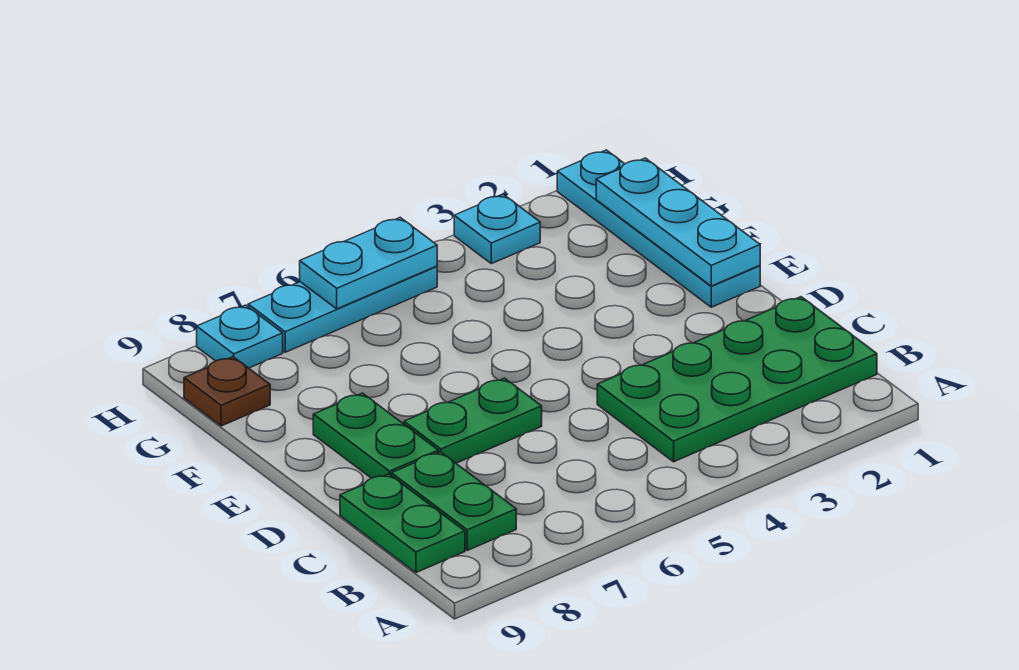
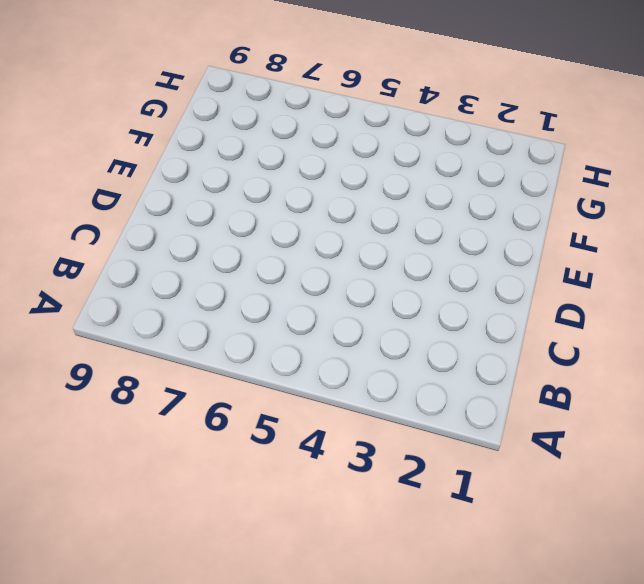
none -> green 2x4 plate [597,297,877,462]
none -> green 1x2 plate [391,452,516,550]
none -> green 1x2 plate [340,474,465,573]

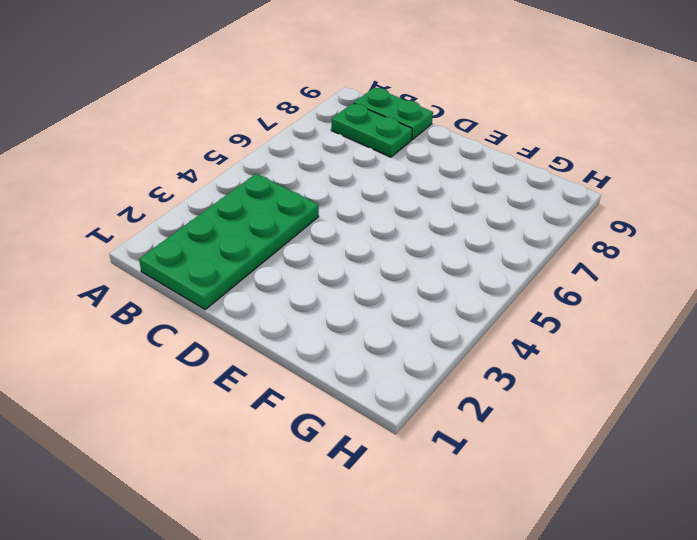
none -> green 1x2 plate [404,378,542,463]
none -> green 1x2 plate [313,393,439,478]
none -> cyan 1x4 plate [557,150,760,307]

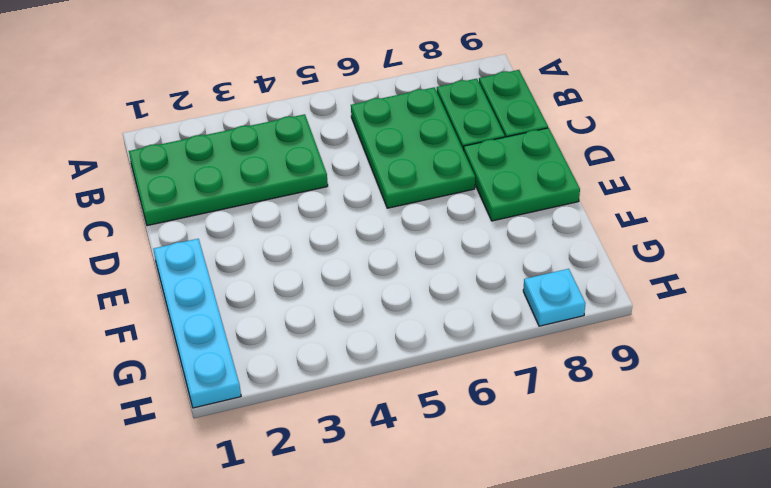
green 2x3 plate [351,87,475,208] -> green 1x2 plate [404,378,542,463]
green 2x2 plate [464,128,580,221] -> green 1x2 plate [313,393,439,478]
none -> brown 1x1 plate [184,357,270,426]
none -> cyan 1x1 plate [454,194,540,264]
none -> cyan 1x3 plate [248,266,437,352]

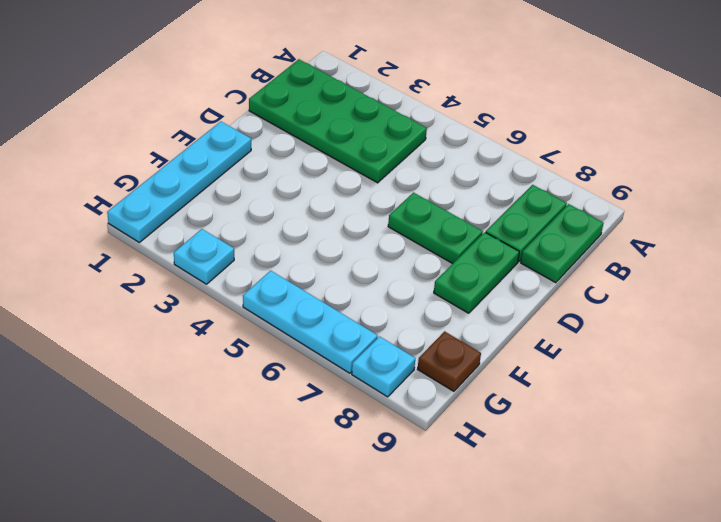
none -> cyan 1x3 plate [596,158,760,286]
none -> cyan 1x2 plate [300,217,437,309]

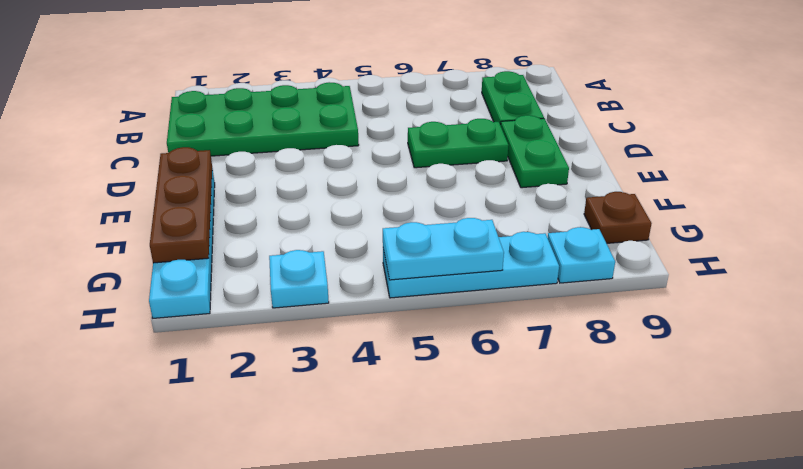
brown 1x3 plate [150,147,212,263] -> cyan 1x3 plate [596,158,760,286]
none -> green 1x2 plate [340,474,465,573]

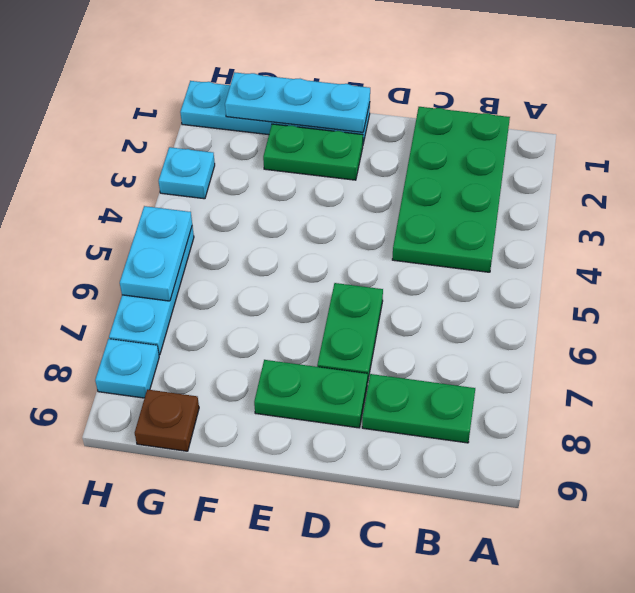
green 1x2 plate [263,124,363,180] -> green 1x2 plate moved to [340,474,465,573]

